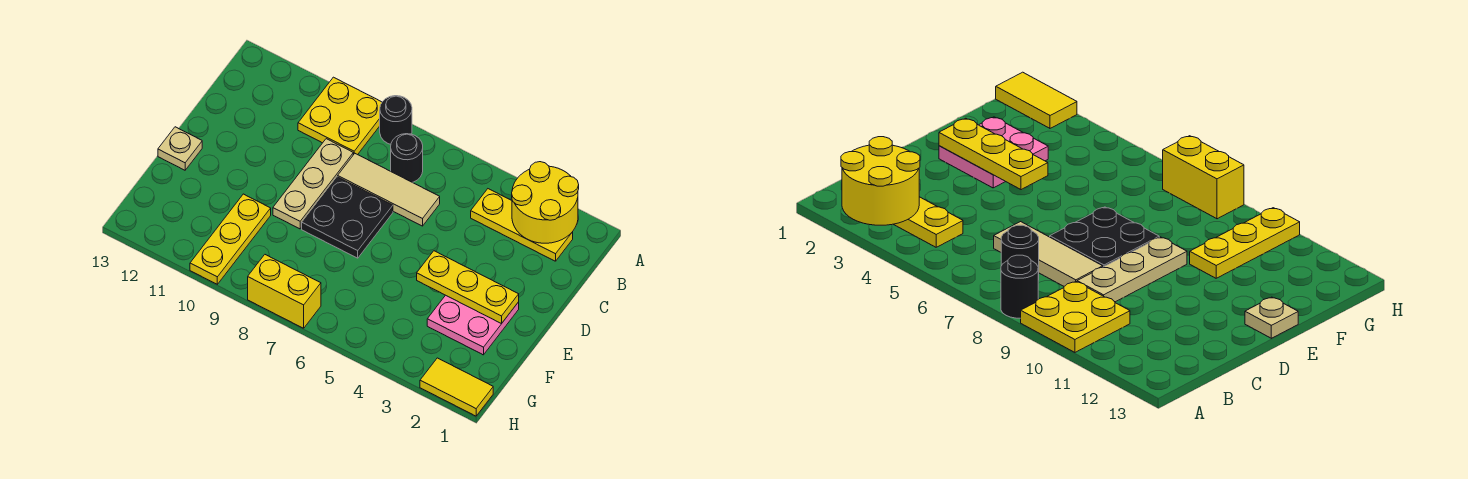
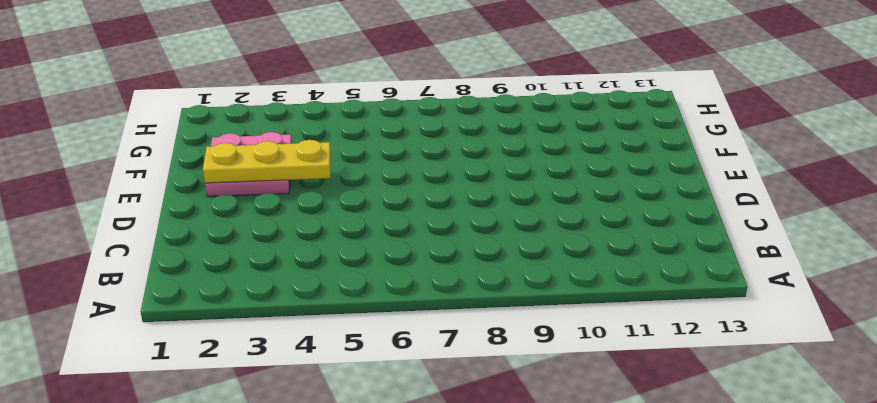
none -> black 1x1 round brick [380,96,412,144]
none -> yellow 2x2 plate [298,77,382,155]
none -> yellow 1x3 plate [471,189,573,261]

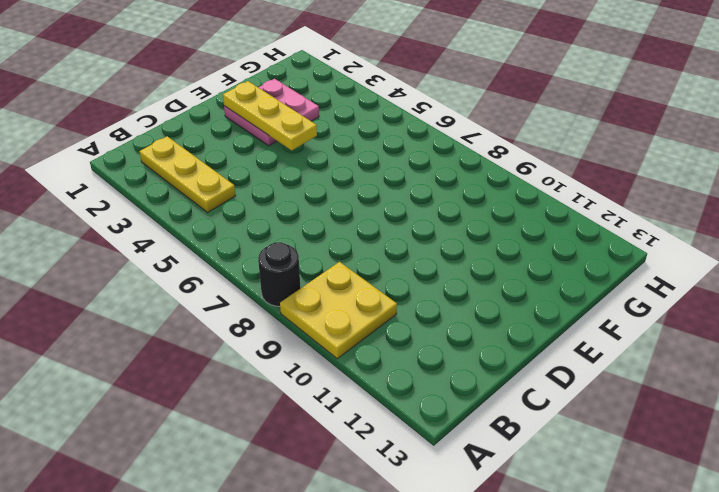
none -> black 1x1 round brick [391,134,423,182]
none -> tan 1x3 tile [338,154,440,226]
none -> tan 1x3 plate [273,139,353,229]

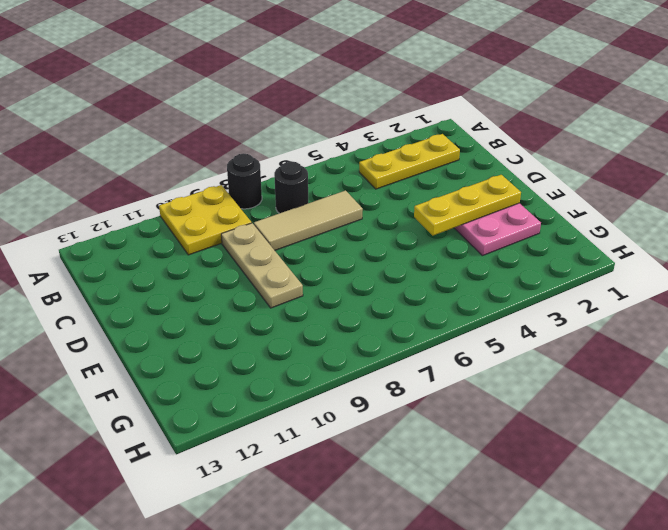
none -> black 2x2 plate [302,177,393,258]
none -> tan 1x1 plate [158,127,202,170]
none -> yellow 1x3 plate [190,194,271,284]

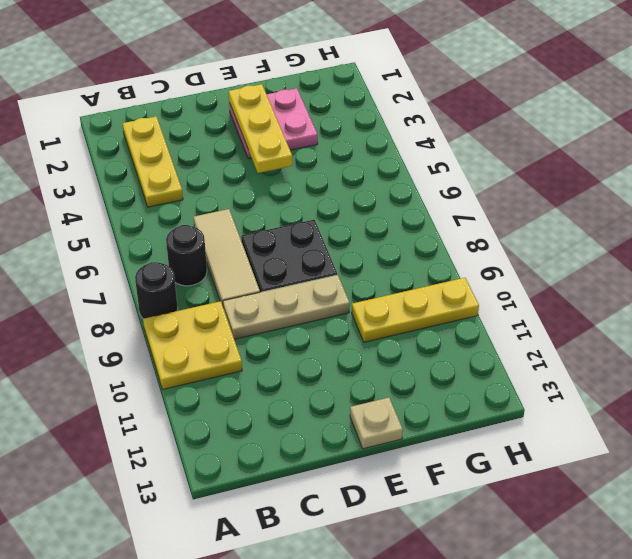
none -> yellow 1x2 tile [420,358,493,416]
none -> yellow 1x2 brick [248,255,321,328]
none -> yellow 2x2 round brick [512,162,579,243]

